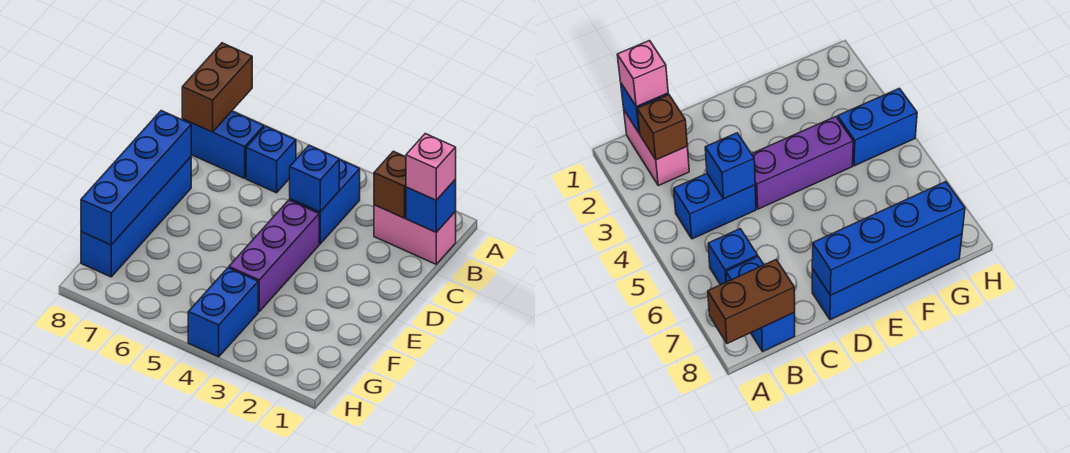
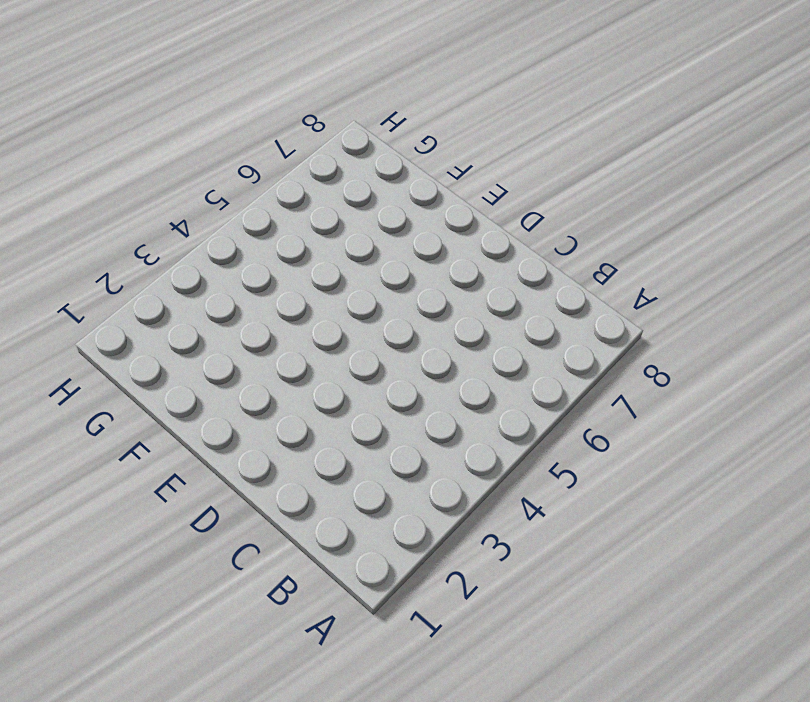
none -> pink 1x2 brick [374,205,456,264]
none -> blue 1x2 brick [290,159,360,244]
none -> blue 1x1 brick [246,126,296,193]

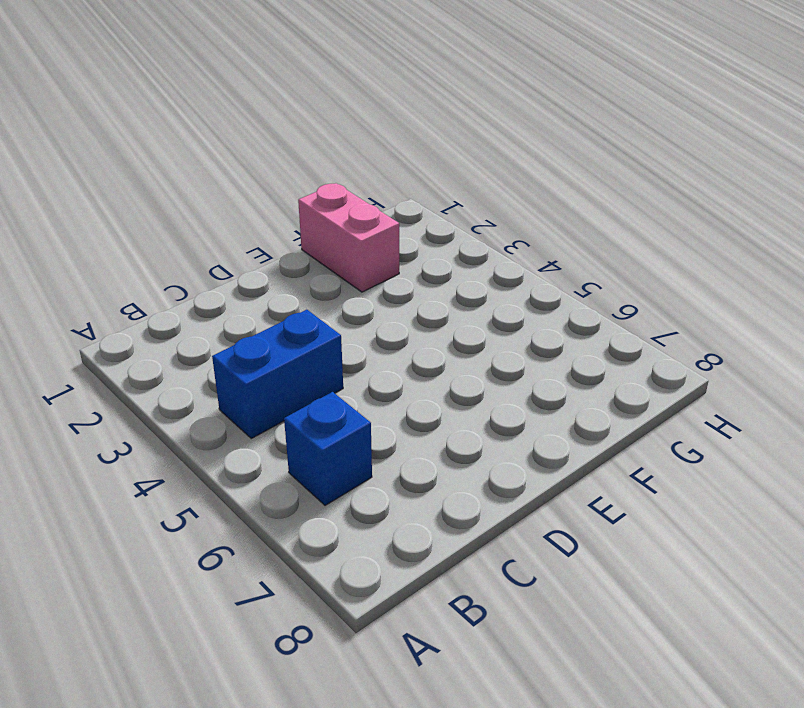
pink 1x2 brick [298,183,399,292] -> pink 1x2 brick moved to [374,205,456,264]
none -> blue 1x2 brick [182,111,264,178]
none -> purple 1x3 brick [229,200,319,312]
none -> blue 1x4 brick [81,157,191,277]

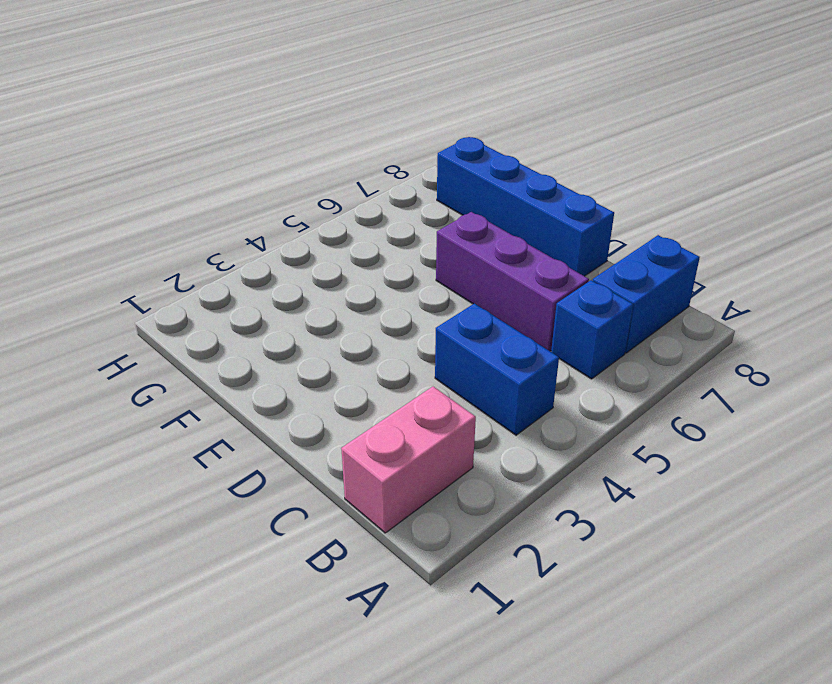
purple 1x3 brick [436,212,589,351] -> purple 1x3 brick moved to [229,200,319,312]
none -> blue 1x2 brick [188,268,258,357]
none -> brown 1x2 brick [182,43,252,132]
none -> blue 1x1 brick [406,179,456,232]

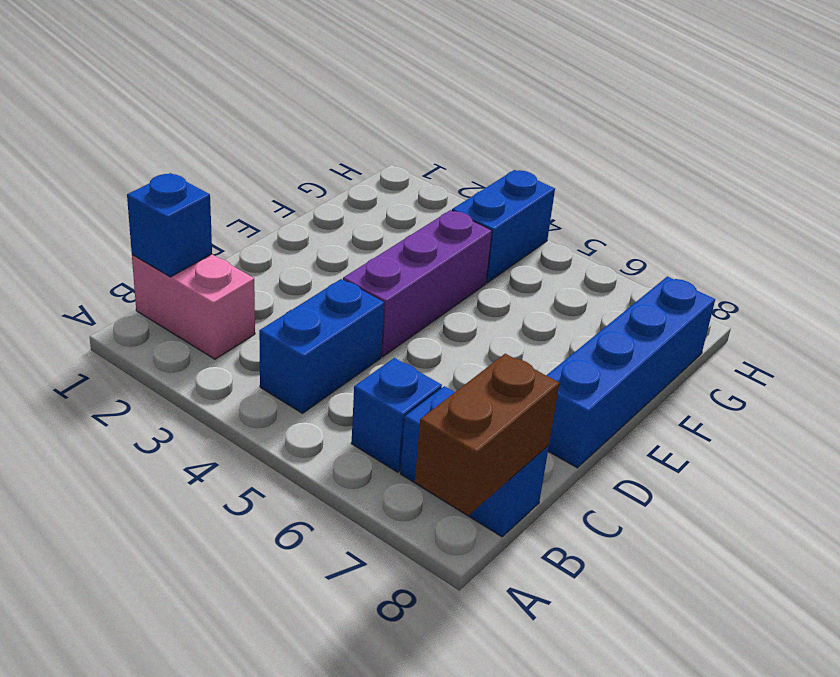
none -> brown 1x1 brick [374,151,406,218]
none -> blue 1x1 brick [290,145,339,212]
none -> blue 1x4 brick [81,111,191,245]

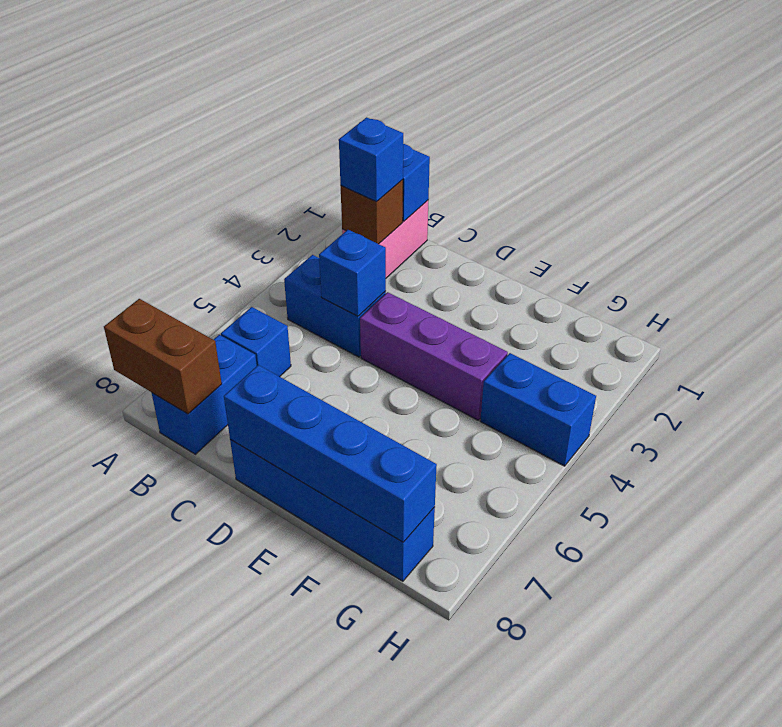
blue 1x1 brick [339,117,403,202] -> none
none -> pink 1x1 brick [406,134,456,200]

